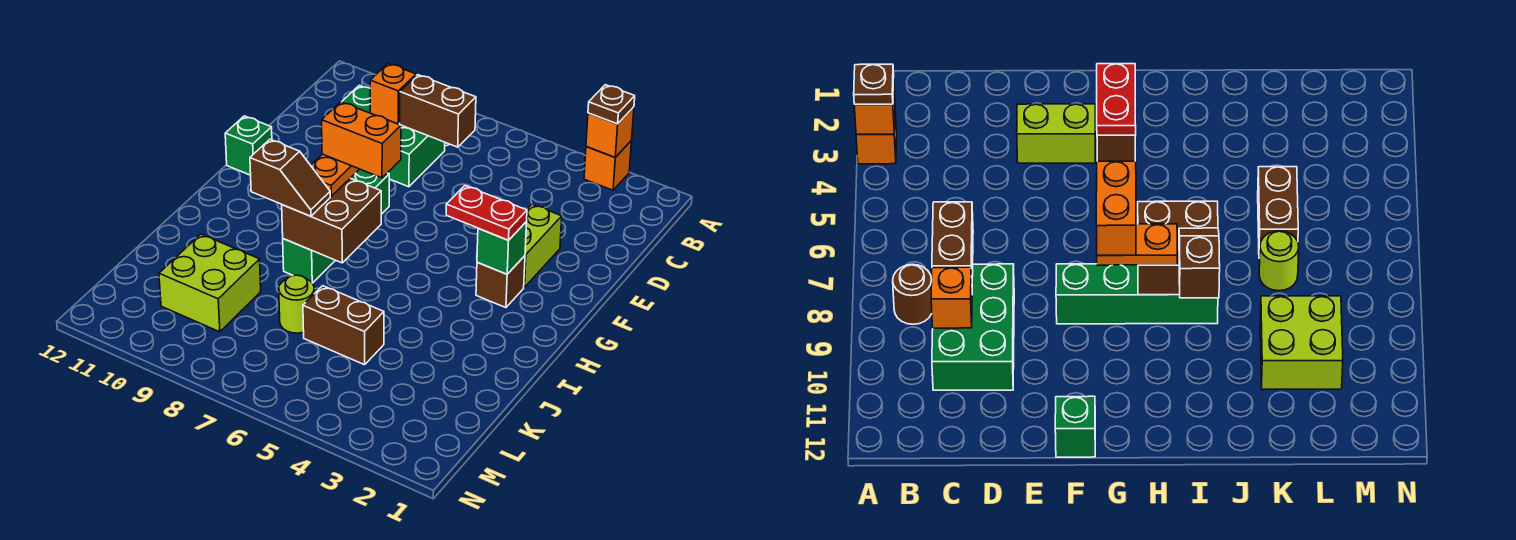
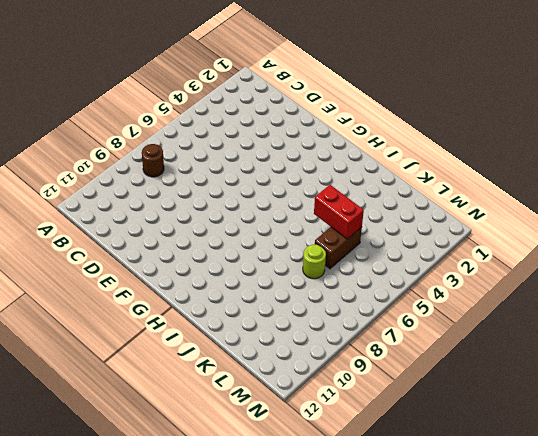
red 1x2 brick [314,185,364,239] -> none
none -> orange 1x1 brick [584,141,632,190]
none -> green 2x3 brick [342,86,445,187]
none -> lime 1x2 brick [524,204,562,287]

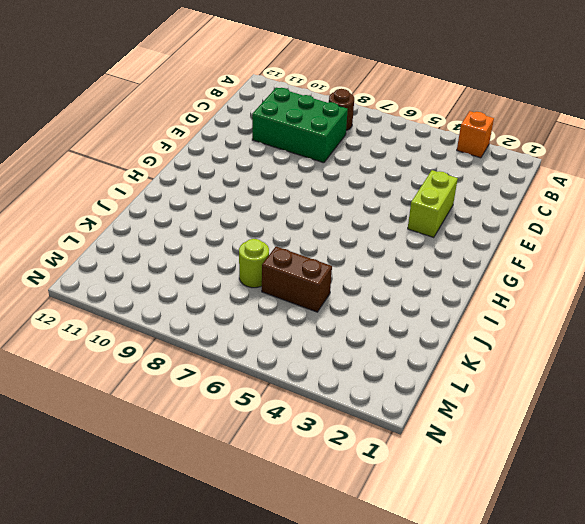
none -> green 1x4 brick [283,169,389,283]
none -> green 1x1 brick [225,116,272,175]
none -> brown 1x1 brick [476,256,525,308]

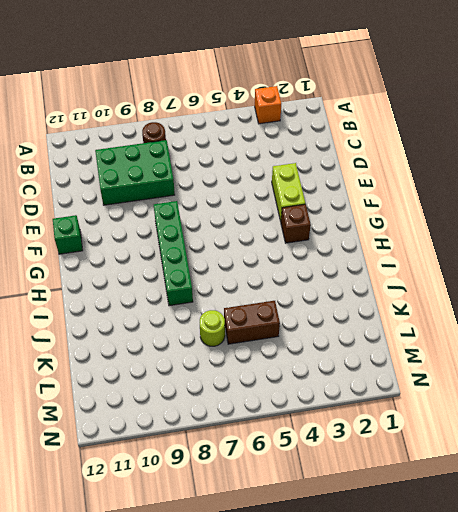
none -> lime 2x2 brick [159,234,261,332]
none -> orange 1x1 brick [586,107,634,157]
none -> brown 1x2 brick [400,75,476,147]

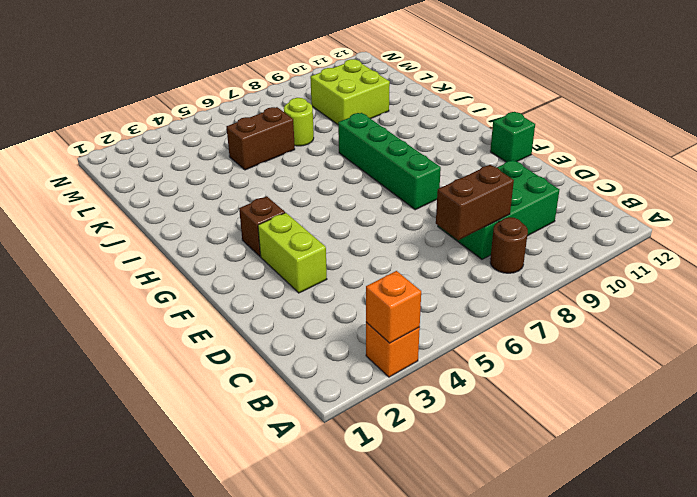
none -> orange 1x1 brick [370,64,416,124]
none -> green 1x1 brick [477,222,527,274]
none -> brown 2x2 brick [282,178,381,263]

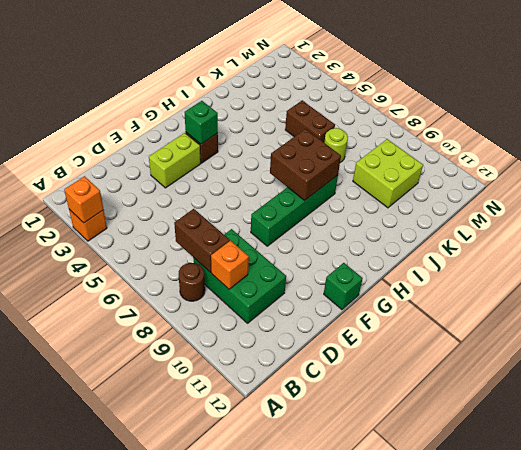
none -> brown 1x1 plate [588,85,635,124]
none -> red 1x2 plate [446,186,527,240]
none -> orange 1x2 plate [311,154,359,196]

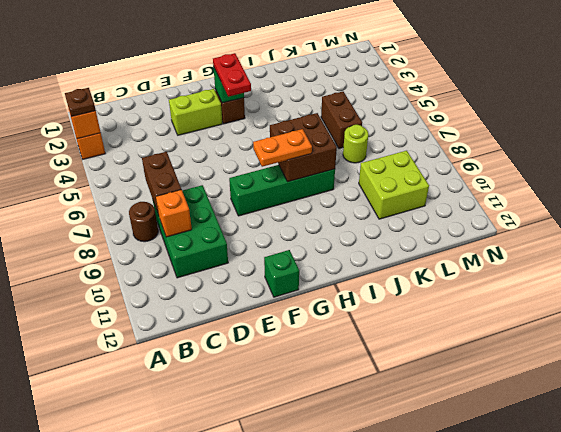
none -> brown 1x2 slope [250,139,330,216]
none -> orange 1x2 brick [322,102,401,178]

